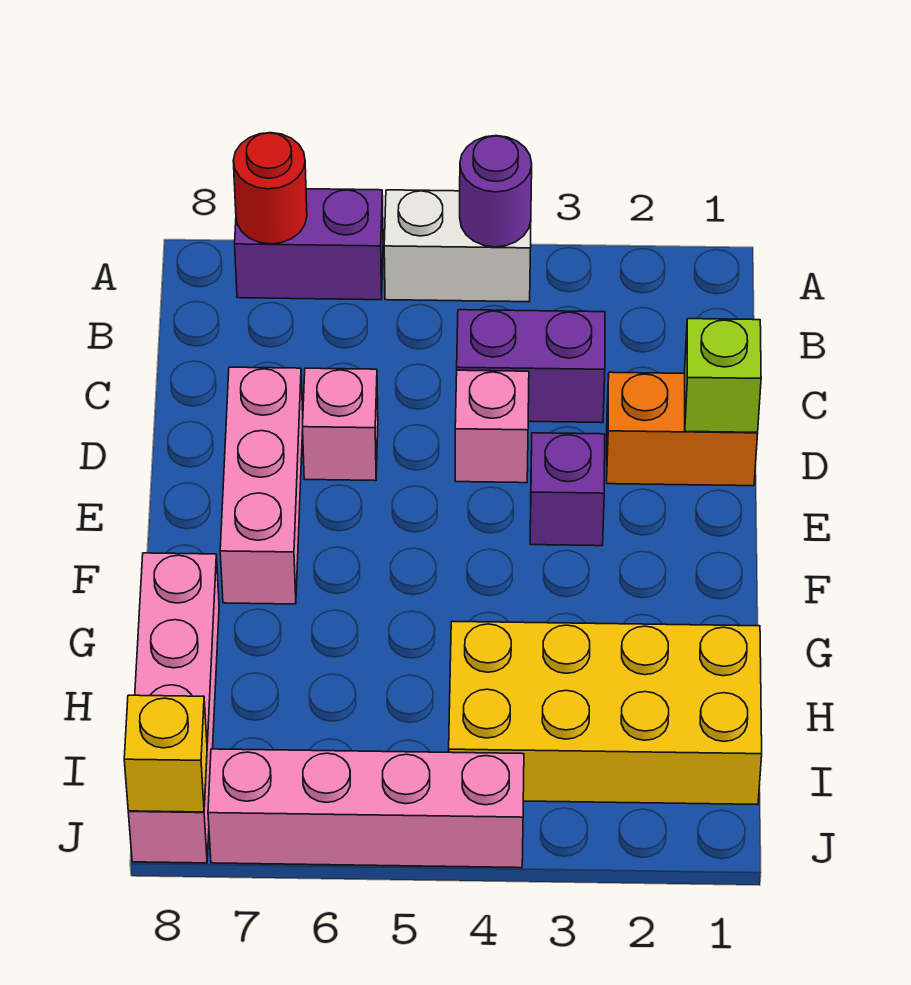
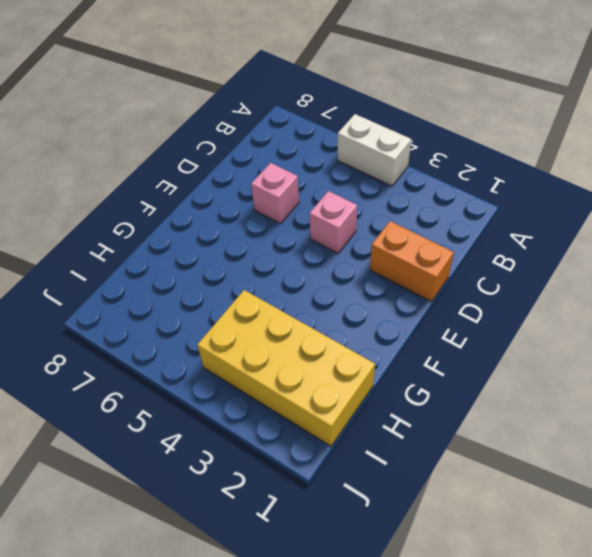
none -> purple 1x2 brick [235,189,383,300]
none -> purple 1x2 brick [457,310,605,423]
none -> pink 1x3 brick [220,367,303,604]

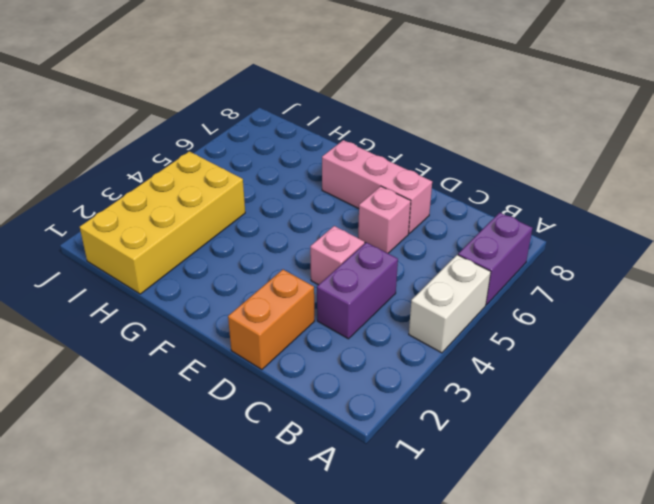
none -> purple 1x1 brick [530,433,605,546]
none -> pink 1x4 brick [128,553,219,863]
none -> pink 1x4 brick [208,749,524,868]

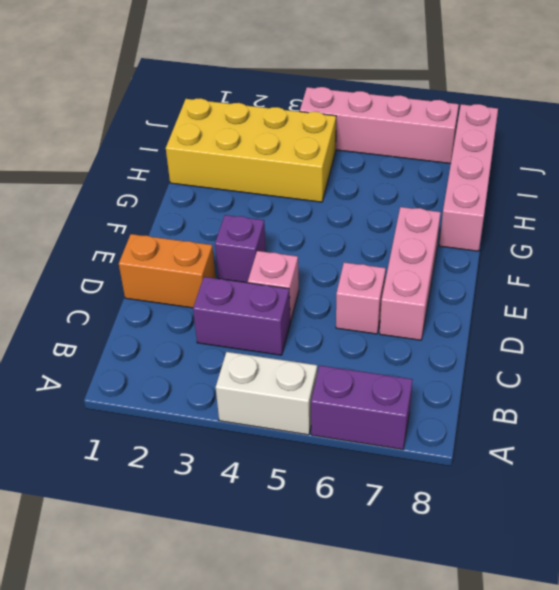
none -> purple 1x1 round brick [460,136,532,247]
none -> red 1x1 round brick [233,133,307,244]
none -> lime 1x1 brick [685,319,761,432]

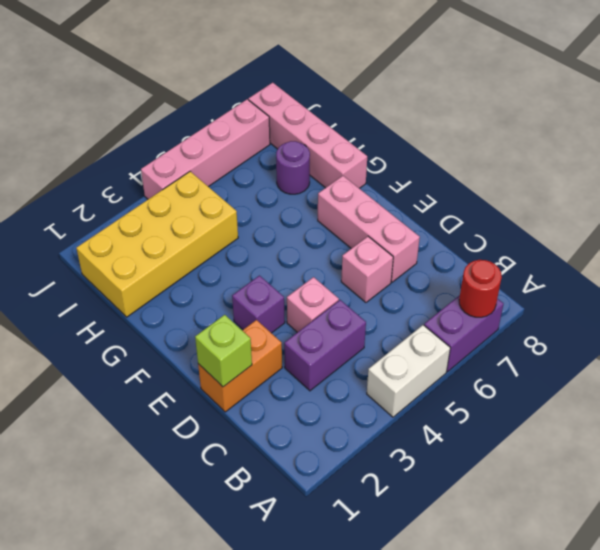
purple 1x1 round brick [276,141,310,194] -> purple 1x1 round brick moved to [460,136,532,247]
none -> yellow 1x1 brick [124,695,207,812]

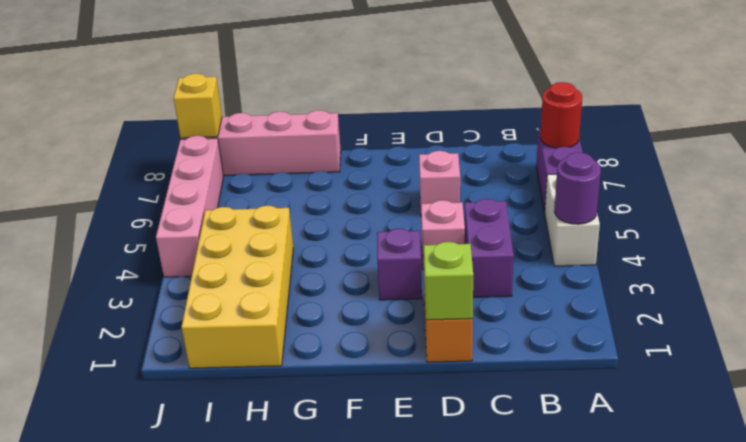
none -> pink 1x3 brick [220,367,303,604]

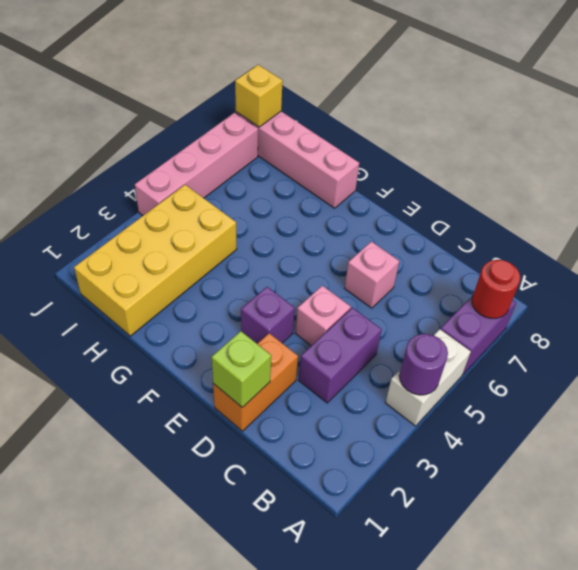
none -> pink 1x3 brick [220,367,303,604]

